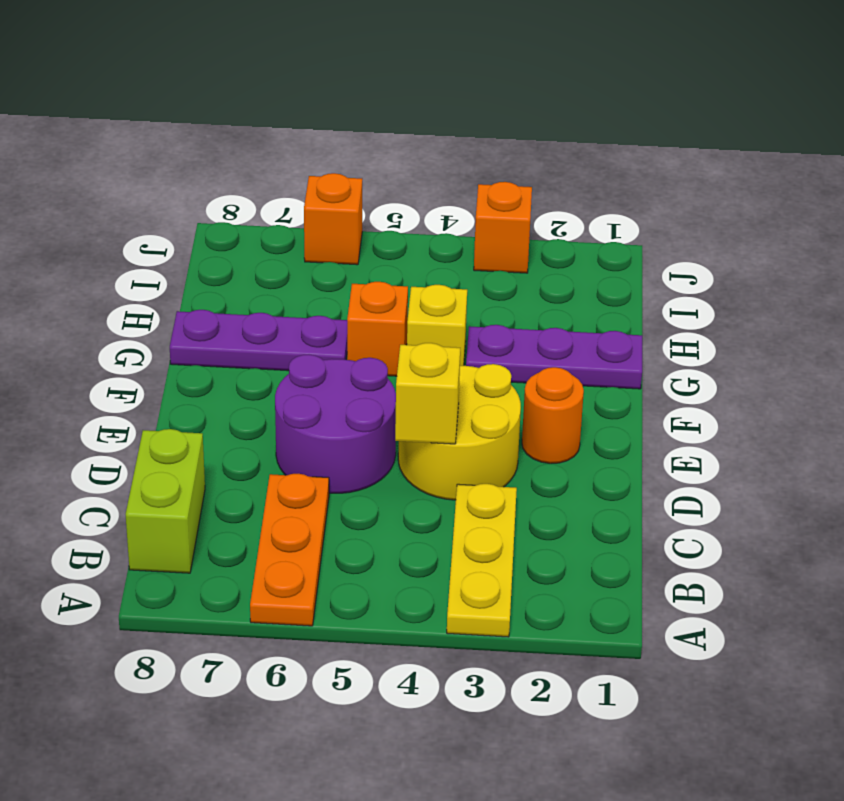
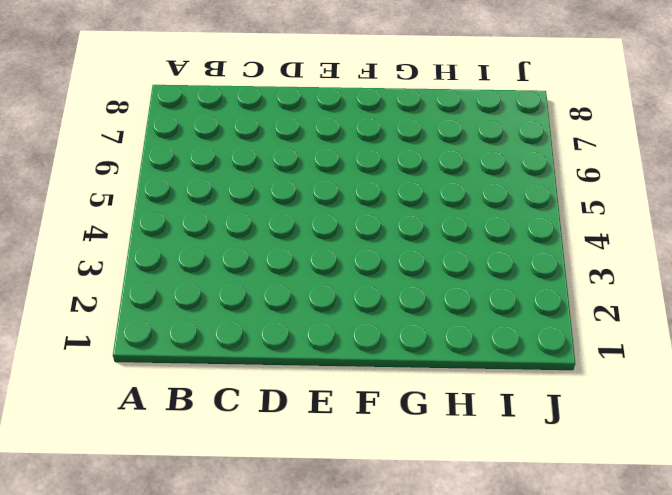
none -> yellow 1x3 plate [447,484,517,637]
none -> orange 1x3 plate [250,474,329,626]
none -> lime 1x2 brick [126,429,205,573]

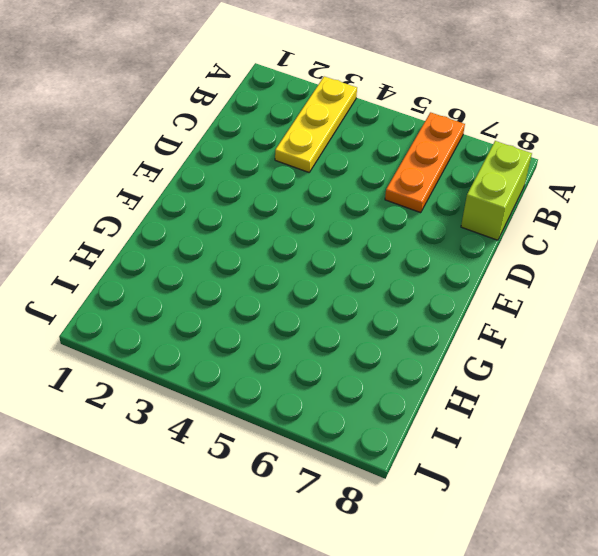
none -> yellow 2x2 round brick [398,364,521,500]
none -> purple 2x2 round brick [275,355,396,493]
none -> orange 1x1 round brick [522,367,584,464]

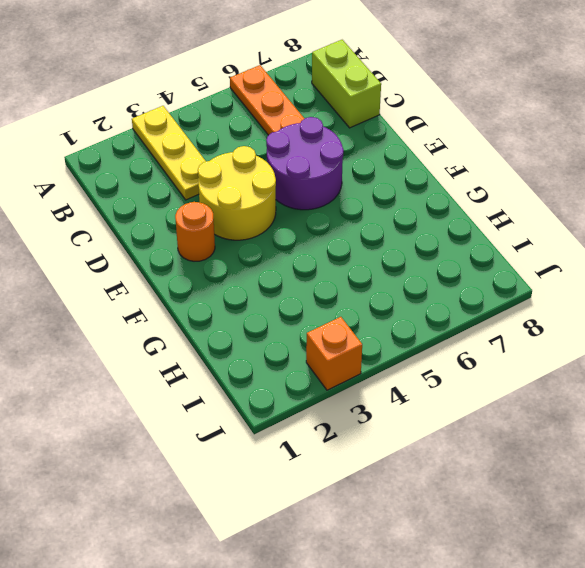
none -> purple 1x3 plate [466,325,642,389]
none -> yellow 1x1 brick [407,285,467,366]
none -> orange 1x1 brick [347,282,408,376]

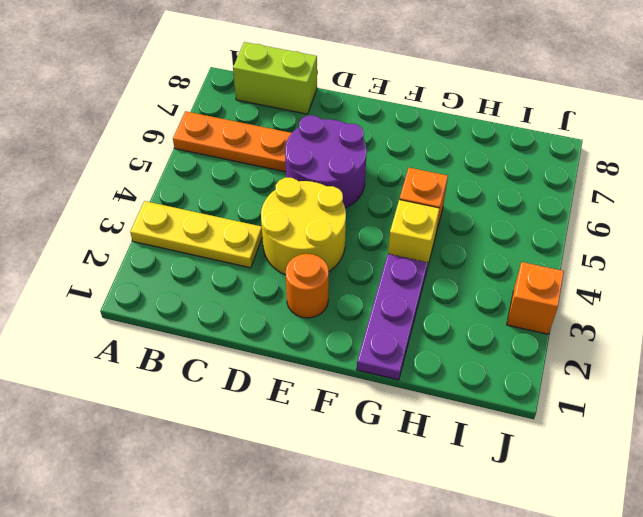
none -> purple 1x3 plate [170,310,347,371]
none -> orange 1x1 brick [304,173,362,265]
none -> yellow 1x1 brick [395,343,460,444]

